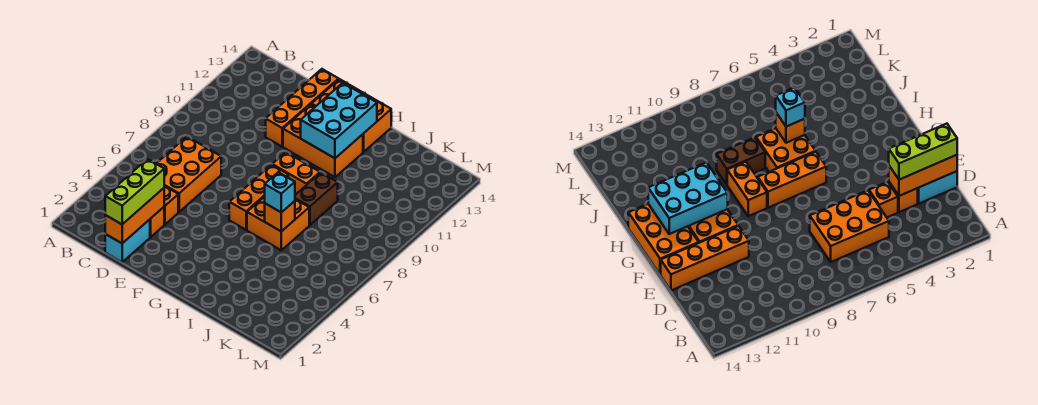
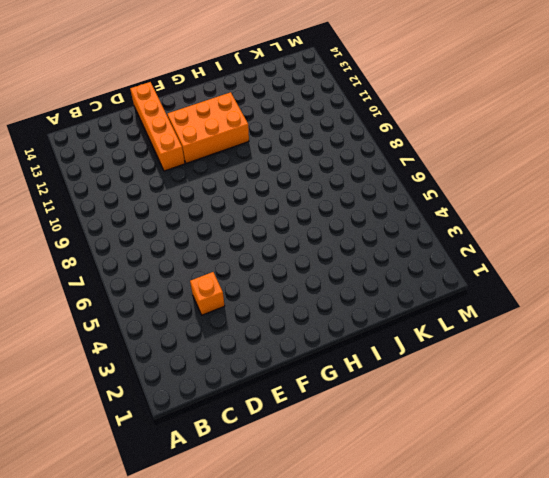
none -> orange 2x3 brick [156,137,221,212]
none -> cyan 1x2 brick [105,219,150,262]
none -> orange 1x1 brick [150,207,164,237]

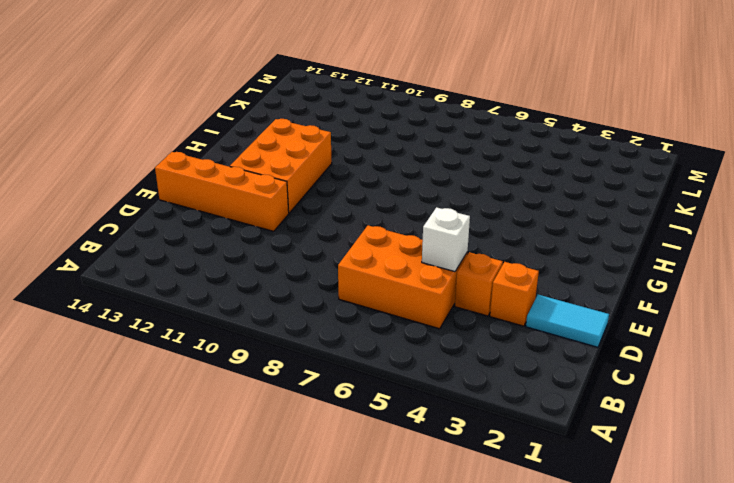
cyan 1x2 tile [526,295,609,347] -> cyan 1x2 brick [105,219,150,262]
white 1x1 brick [422,207,470,272] -> none
none -> orange 2x3 brick [312,79,391,152]
none -> orange 1x3 brick [229,165,288,230]
none -> orange 1x2 brick [272,152,320,195]

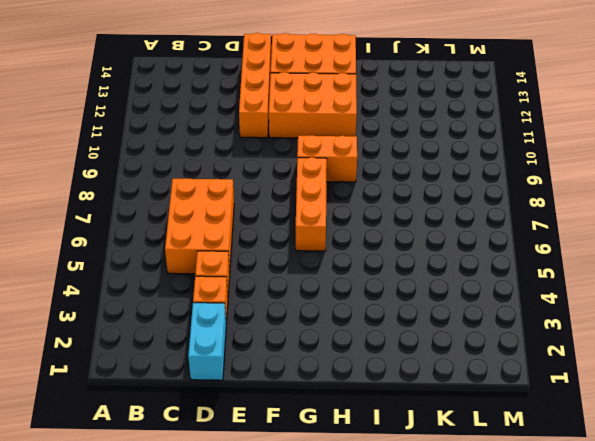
none -> orange 2x2 brick [247,196,309,250]
none -> brown 1x2 brick [295,173,338,225]
none -> orange 1x3 brick [105,188,164,243]

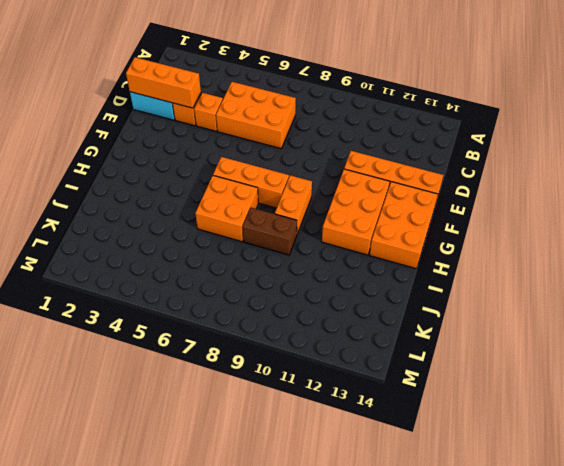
none -> cyan 2x3 brick [301,83,377,158]
none -> orange 1x1 brick [265,201,295,231]
none -> lime 1x3 brick [105,159,164,224]

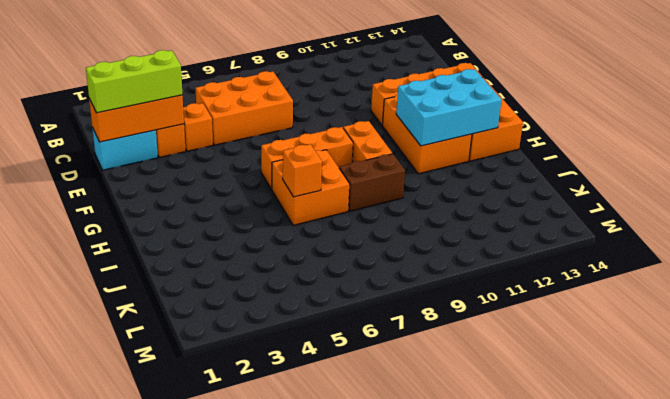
none -> cyan 1x1 brick [265,172,295,212]

